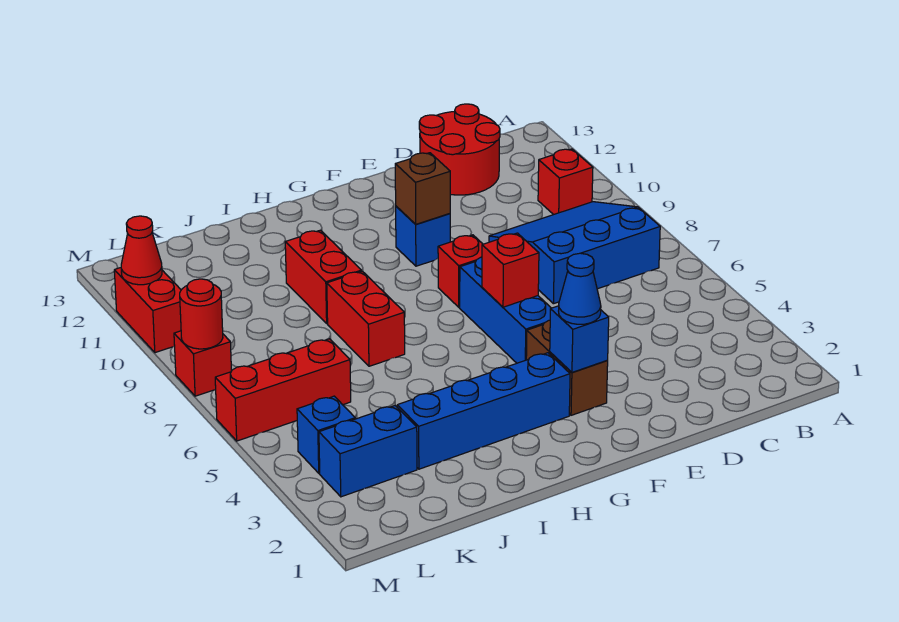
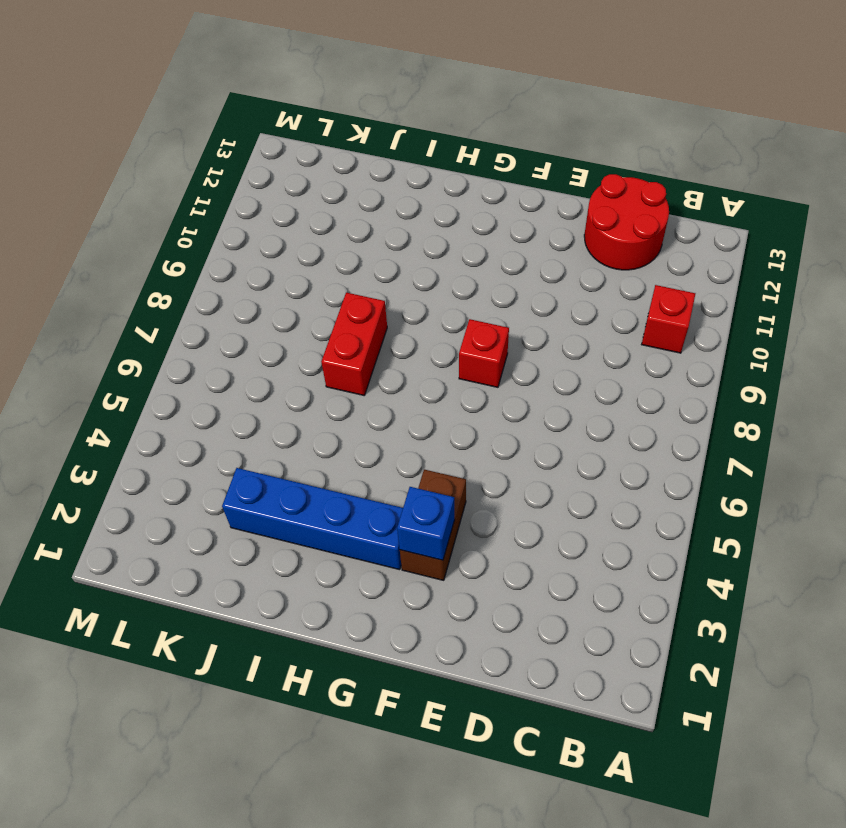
none -> blue 3x3 slope [489,202,660,304]
none -> blue 1x3 brick [460,257,551,363]
none -> blue 1x1 brick [396,206,450,266]

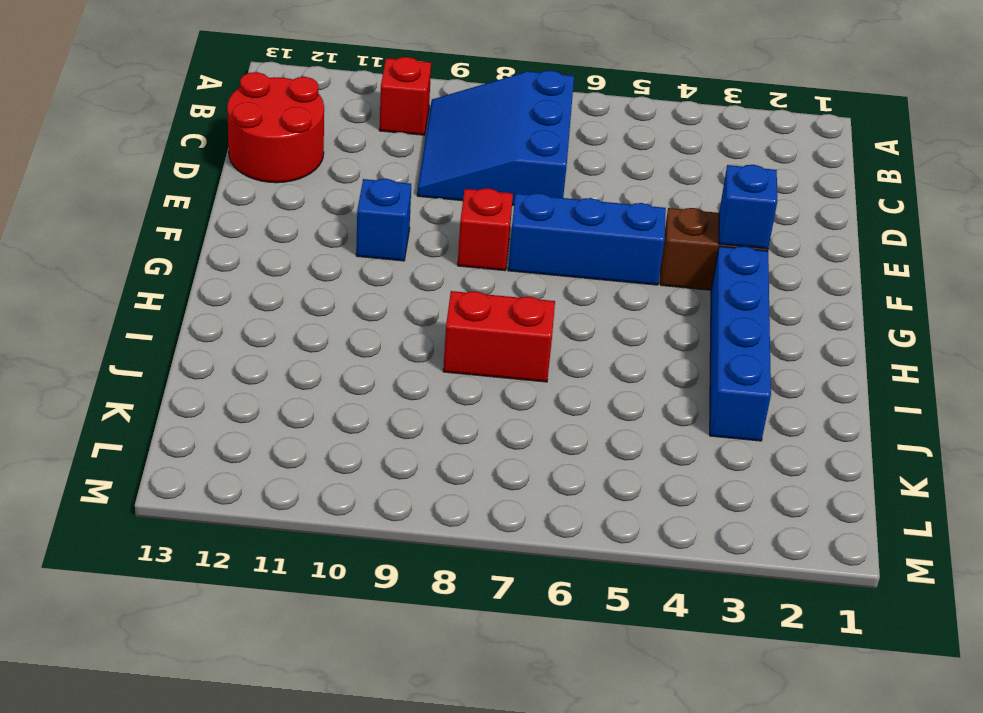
none -> red 1x2 brick [285,230,361,323]
none -> blue 1x2 brick [319,406,417,497]
none -> red 1x3 brick [215,339,351,441]

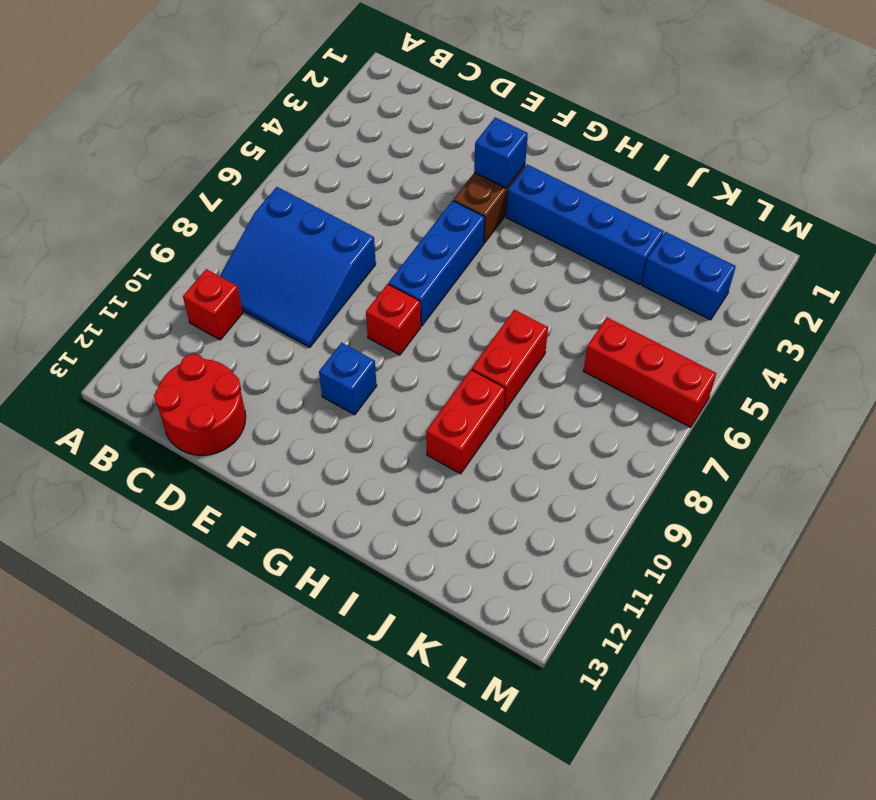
none -> blue 1x1 brick [297,396,355,473]
none -> red 1x1 brick [174,331,231,396]
none -> red 1x2 brick [114,268,181,353]

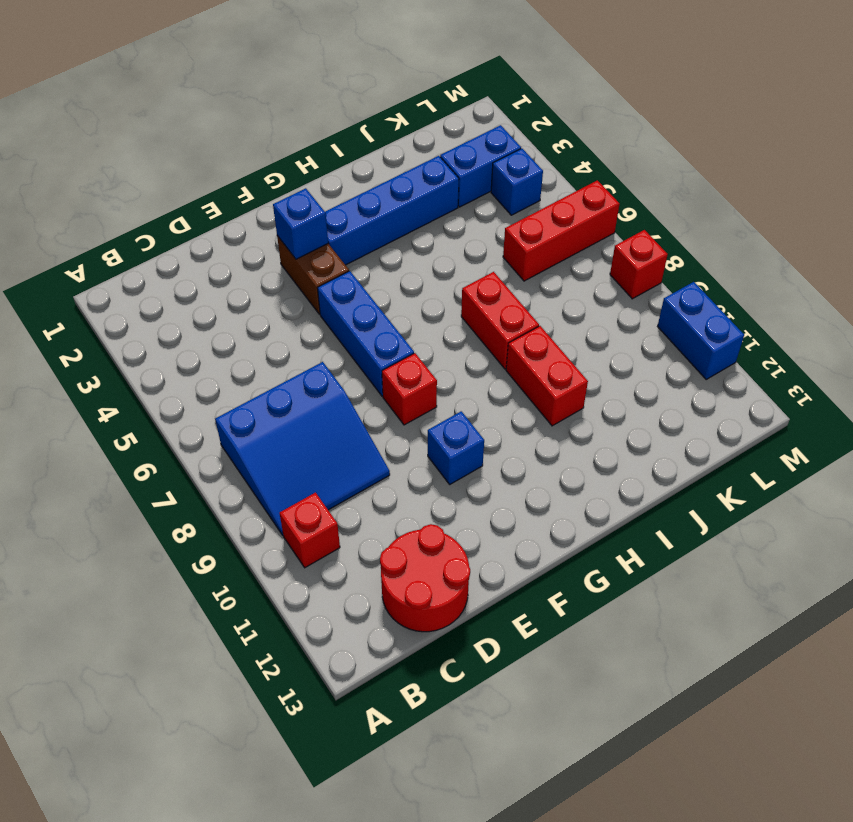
blue 1x2 brick [658,282,744,379] -> red 1x2 brick [114,268,181,353]
none -> red 1x1 brick [482,233,539,307]
none -> brown 1x1 brick [395,153,450,224]
none -> red 1x1 round brick [180,279,223,349]

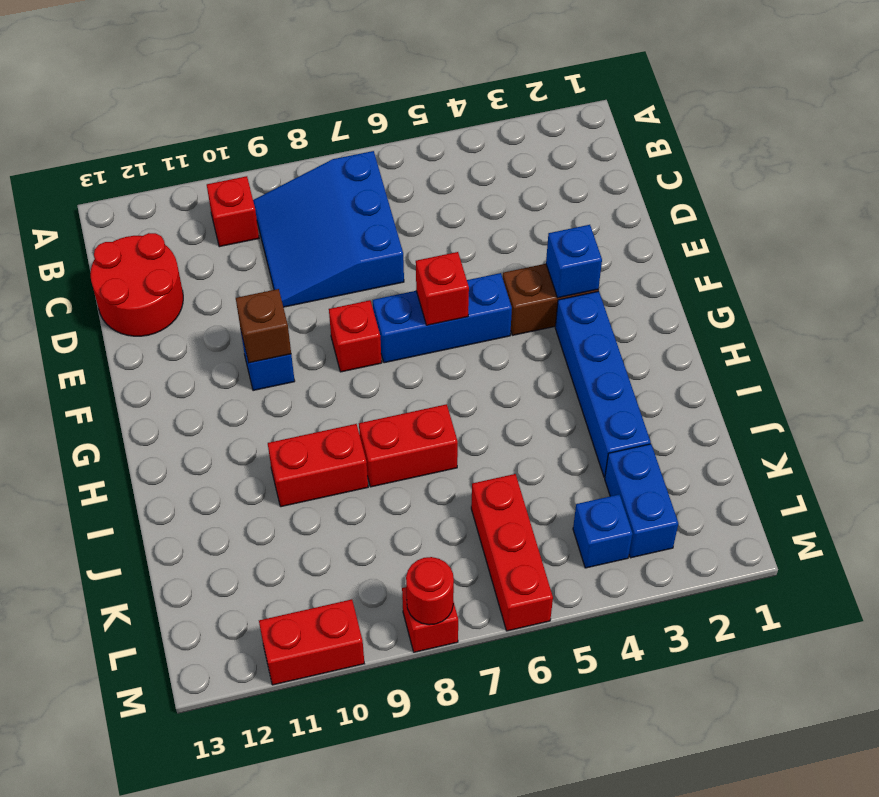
none -> red 1x1 cone [121,216,162,285]
none -> blue 1x1 cone [559,253,601,324]

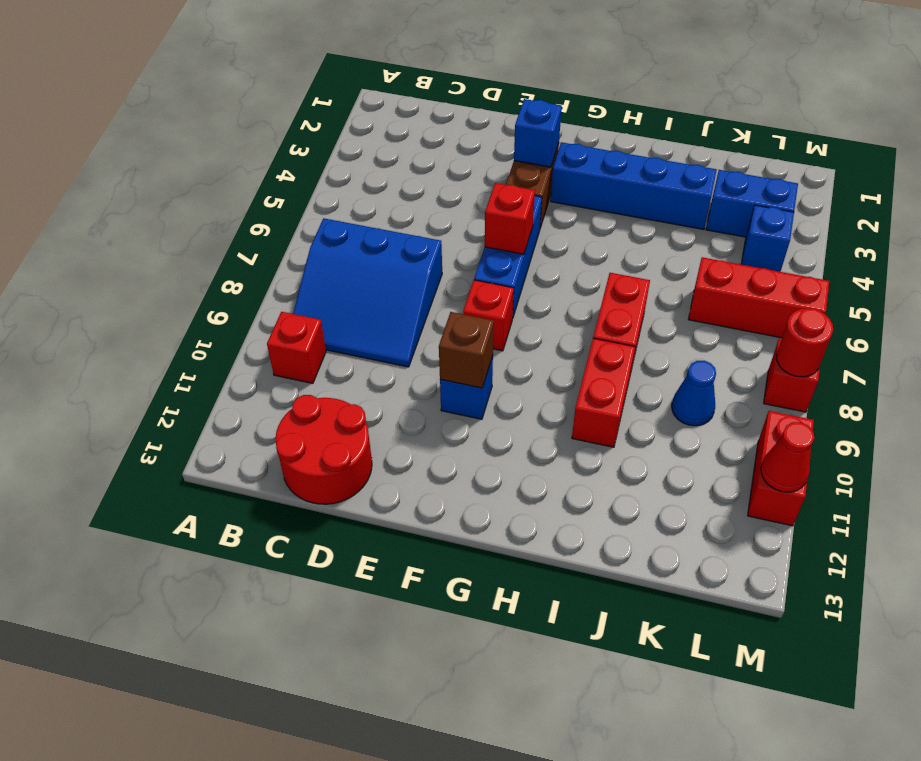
blue 1x1 cone [672,361,716,426] -> blue 1x1 cone moved to [559,253,601,324]

